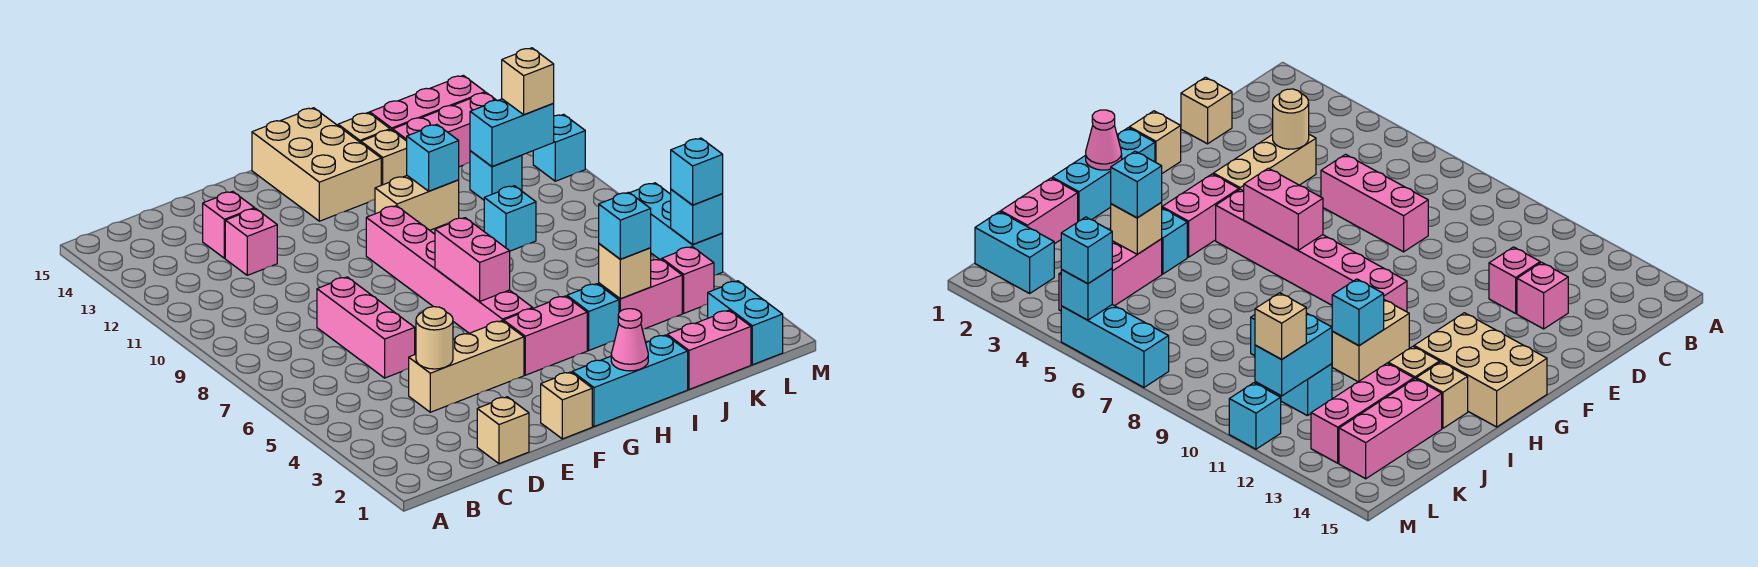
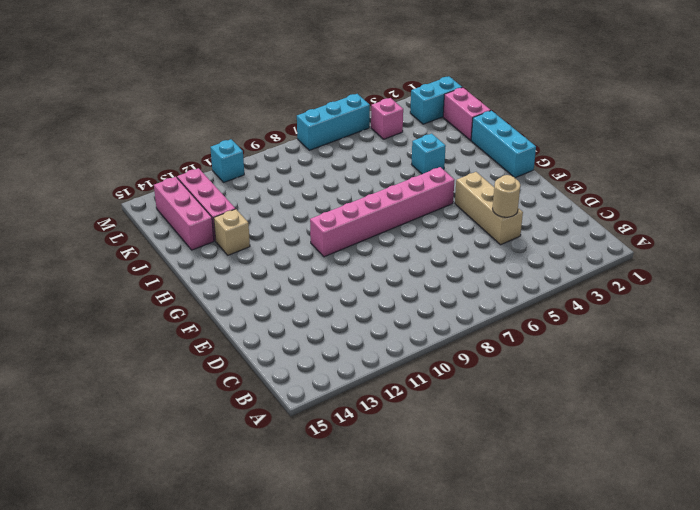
none -> tan 1x1 brick [477,397,529,464]
none -> pink 1x3 brick [317,277,415,378]
none -> pink 1x1 brick [225,209,277,275]
none -> pink 1x1 brick [203,191,255,258]

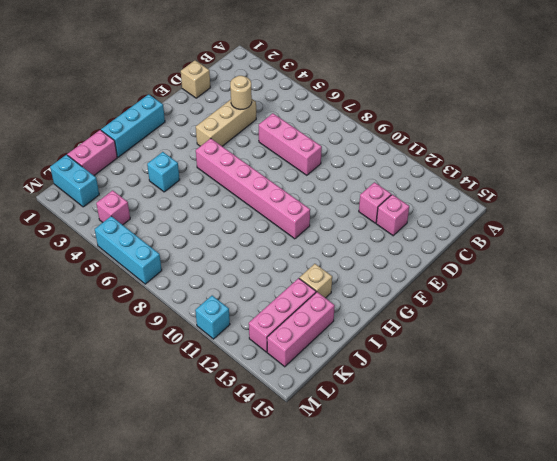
none -> tan 1x1 brick [541,372,592,439]
none -> pink 1x2 brick [504,296,587,375]
none -> tan 2x3 brick [252,108,381,221]
none -> tan 1x2 brick [375,176,459,230]

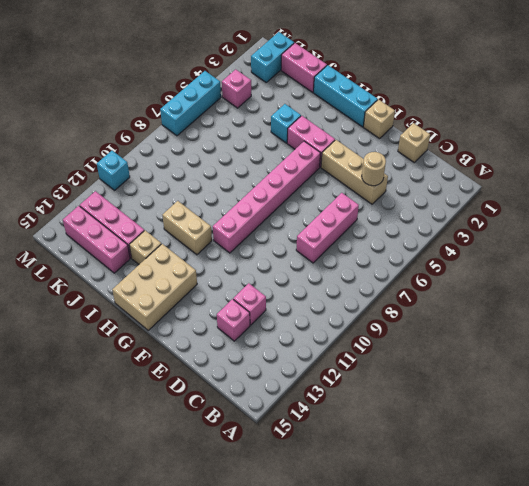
none -> tan 1x1 brick [338,113,390,143]
none -> pink 1x2 brick [599,259,682,329]
none -> cyan 1x1 brick [484,186,536,251]
none -> cyan 1x1 brick [470,151,522,200]

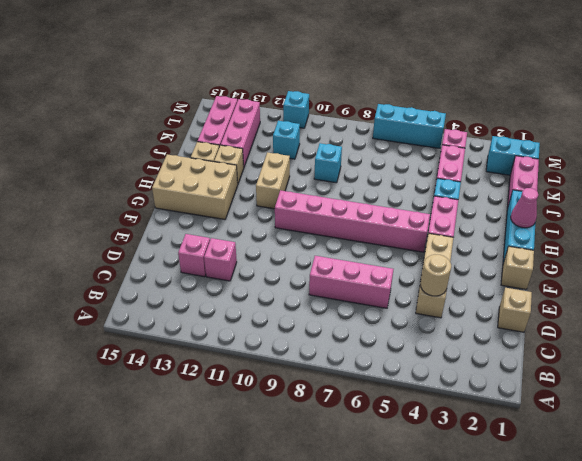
none -> pink 1x2 brick [435,218,510,302]
none -> cyan 1x1 brick [407,124,459,191]
none -> tan 1x1 brick [599,244,651,299]
none -> cyan 1x2 brick [470,99,554,166]

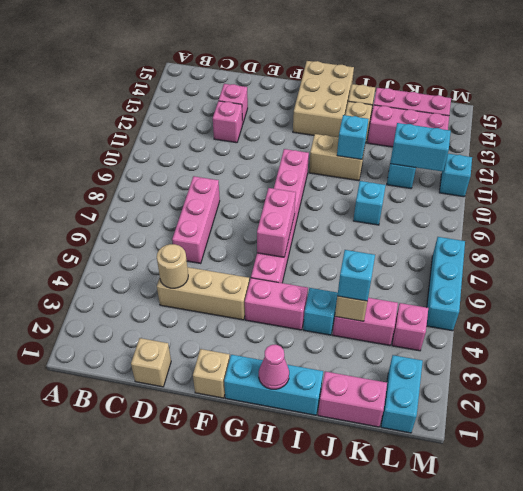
none -> cyan 1x1 brick [671,190,723,245]
none -> tan 1x1 brick [502,48,554,115]
none -> cyan 1x1 brick [671,138,723,205]

